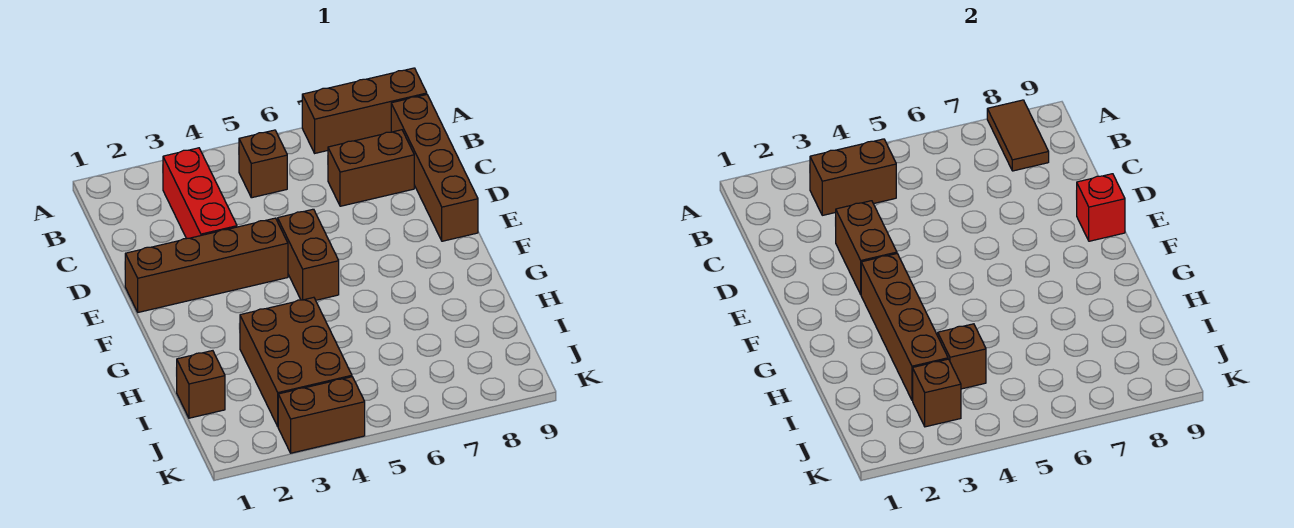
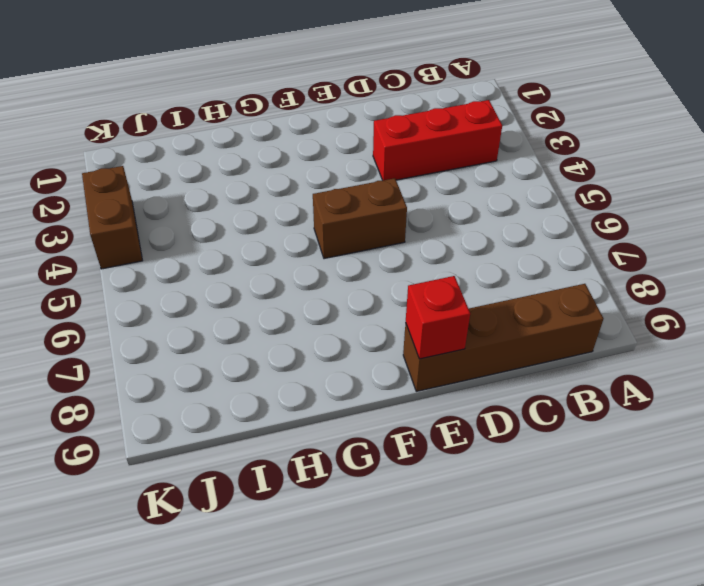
none -> brown 1x3 brick [302,68,427,153]
none -> brown 1x1 brick [239,130,287,198]
none -> brown 1x2 brick [328,130,414,206]

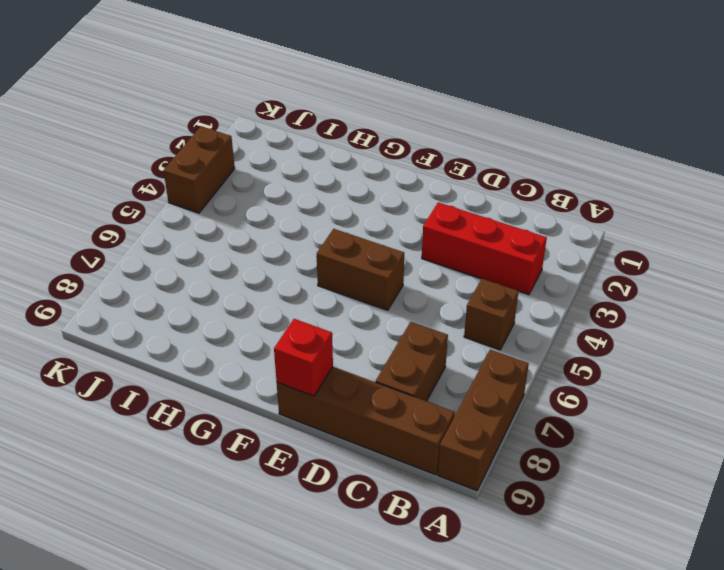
none -> brown 1x4 brick [125,218,288,312]
none -> brown 2x3 brick [240,297,352,426]
none -> brown 1x1 brick [176,351,225,418]

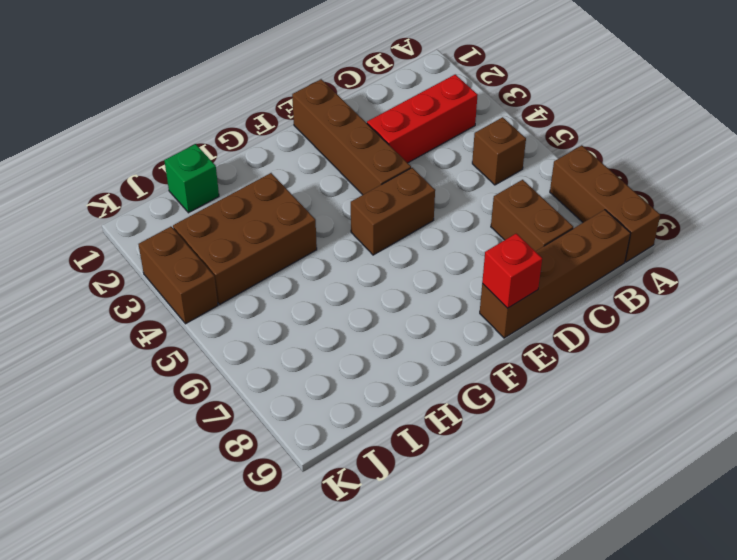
green 1x1 brick [164,144,219,213] -> brown 1x1 brick [176,351,225,418]
none -> brown 1x2 tile [987,100,1049,171]
none -> brown 1x2 brick [810,139,896,215]
none -> brown 1x2 brick [835,201,897,294]

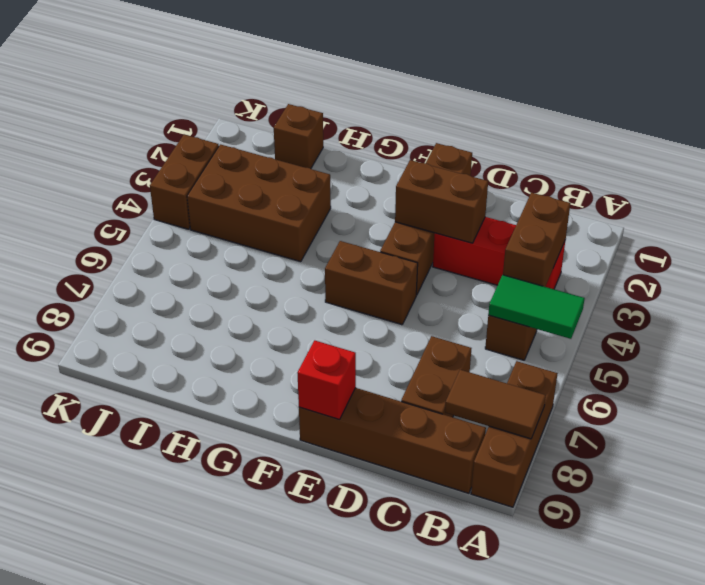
green 1x2 tile [488,275,585,339] -> none
none -> brown 1x4 brick [861,254,948,400]
none -> brown 1x1 brick [938,324,986,389]
none -> brown 1x1 brick [913,359,961,427]

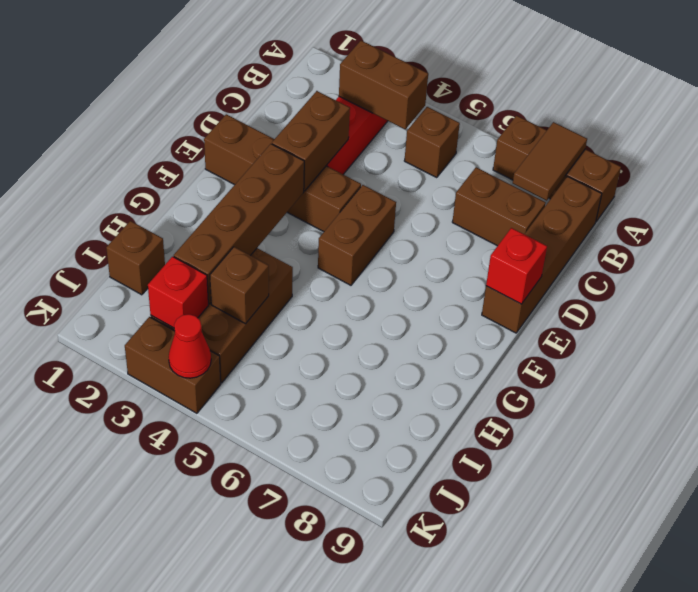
red 1x1 brick [148,257,208,328] -> brown 1x1 brick [913,359,961,427]
red 1x1 cone [169,314,211,378] -> none

